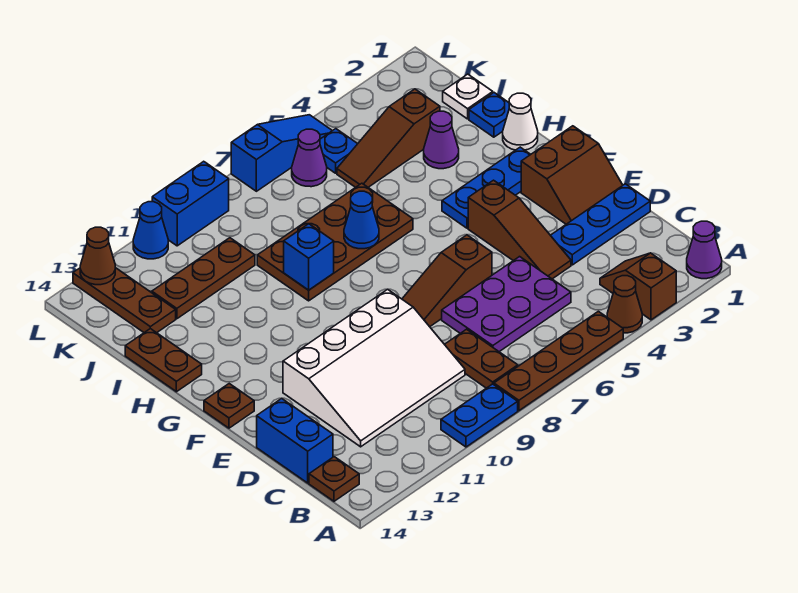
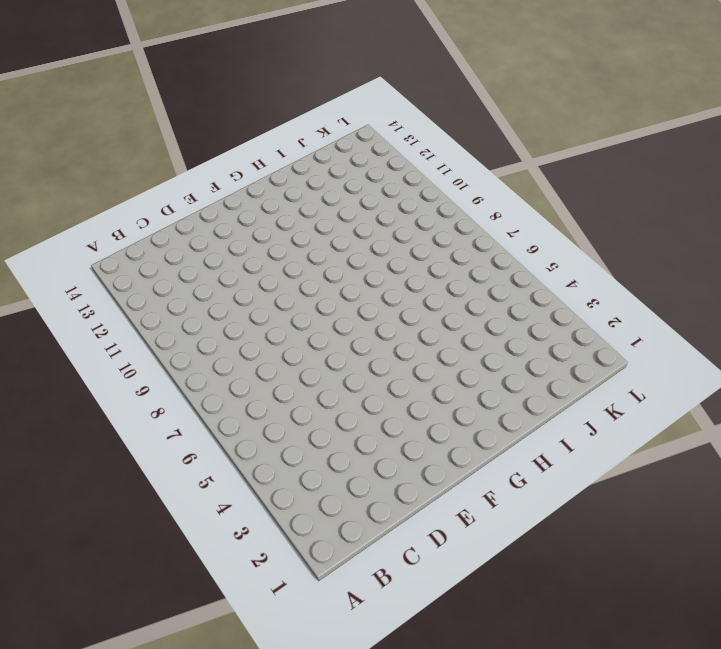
none -> purple 1x1 cone [687,221,722,279]
none -> brown 1x2 slope [600,253,676,320]
none -> brown 1x1 cone [607,276,642,333]
none -> brown 1x4 plate [494,311,623,411]

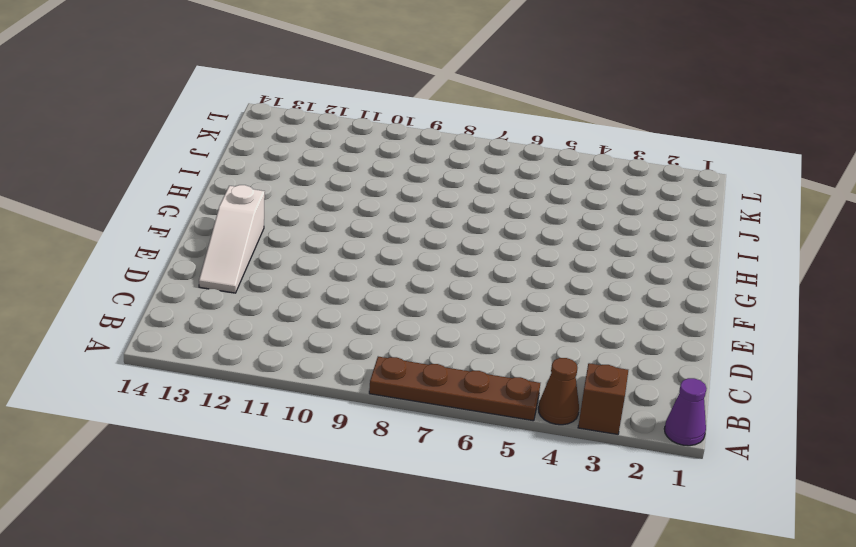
white 1x3 slope [199,185,265,293] -> none
none -> blue 1x2 plate [441,384,518,447]
none -> brown 1x2 plate [444,329,518,388]
none -> brown 1x1 plate [309,457,359,501]
none -> purple 2x3 plate [442,257,571,352]

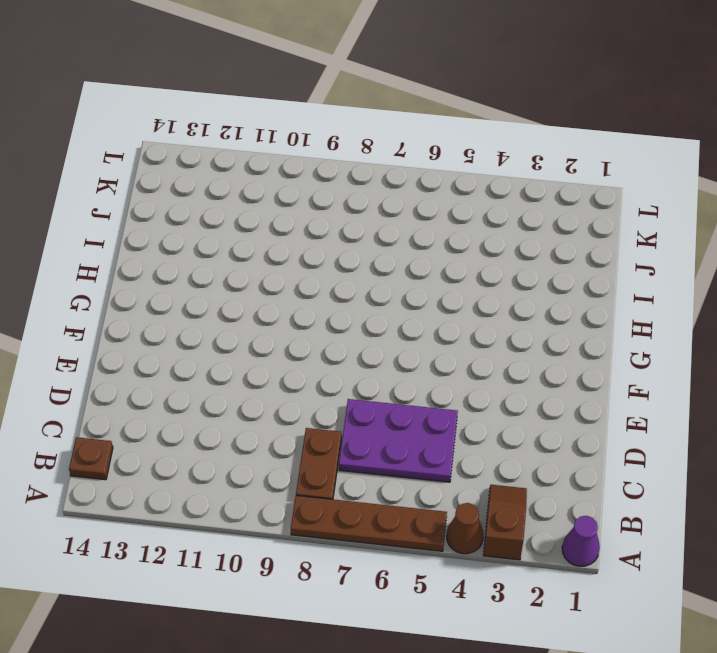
none -> blue 1x2 plate [441,384,518,447]
none -> white 3x4 slope [283,289,465,447]
none -> blue 1x2 brick [257,398,333,483]
none -> blue 1x3 plate [550,184,650,265]

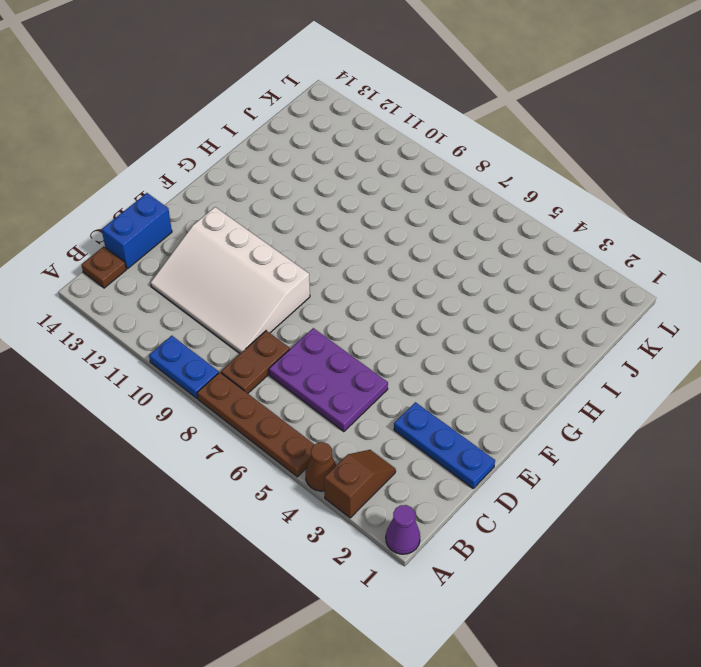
none -> brown 1x3 slope [468,180,571,279]
none -> brown 2x2 slope [521,126,623,224]
none -> brown 1x3 slope [402,235,492,327]
none -> brown 1x1 plate [204,384,254,428]

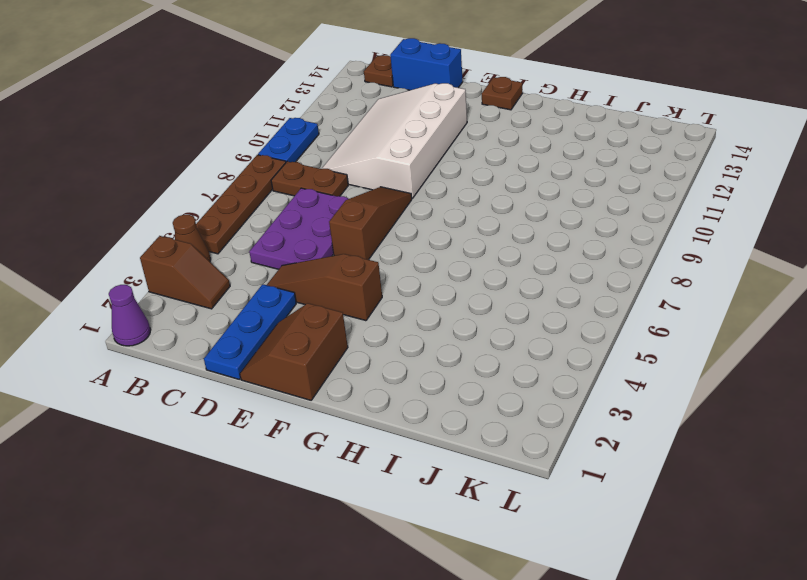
none -> blue 1x3 plate [442,147,531,228]
none -> white 1x1 cone [503,93,538,150]
none -> brown 2x4 plate [257,183,413,301]
none -> brown 1x2 plate [125,329,202,392]

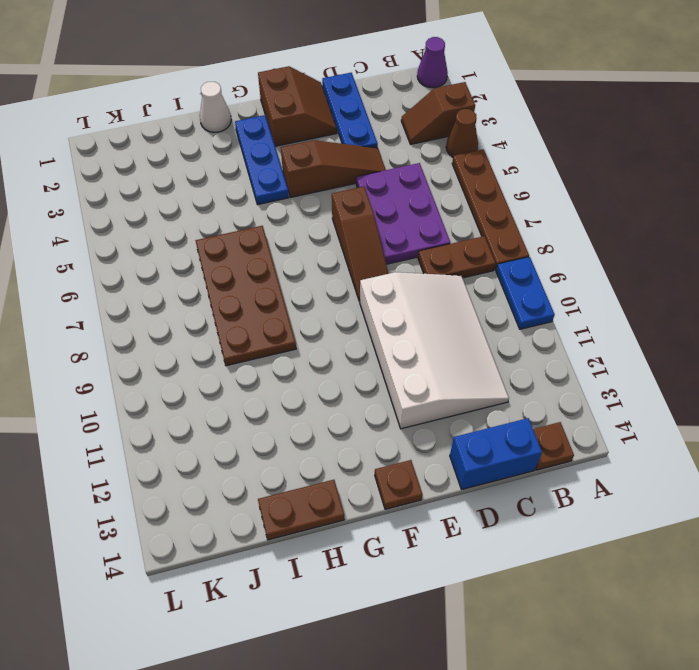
none -> blue 1x1 plate [469,93,509,137]
none -> purple 1x1 cone [424,111,459,169]
none -> white 1x1 plate [443,74,493,119]
none -> brown 1x3 slope [337,89,440,187]

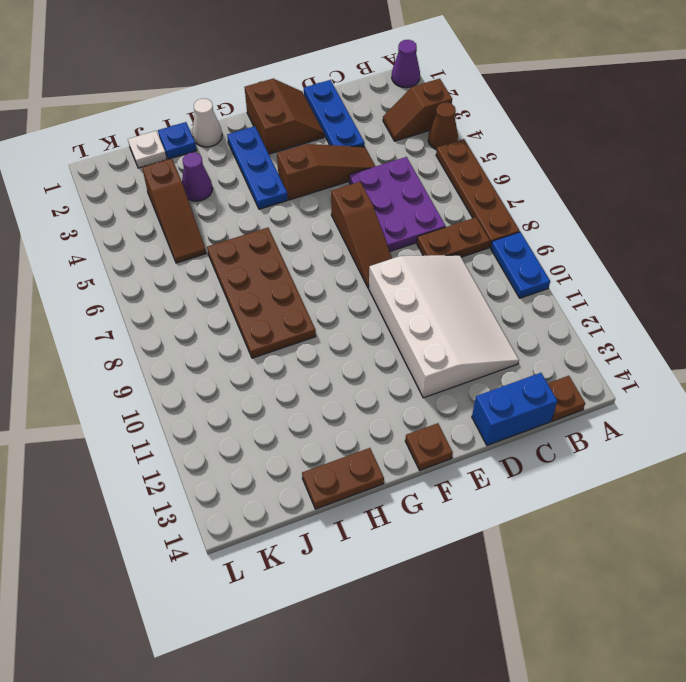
none -> brown 1x3 plate [152,238,255,319]
none -> brown 1x3 plate [73,268,176,333]
none -> blue 1x1 plate [320,129,357,173]
none -> purple 1x1 cone [292,129,327,187]

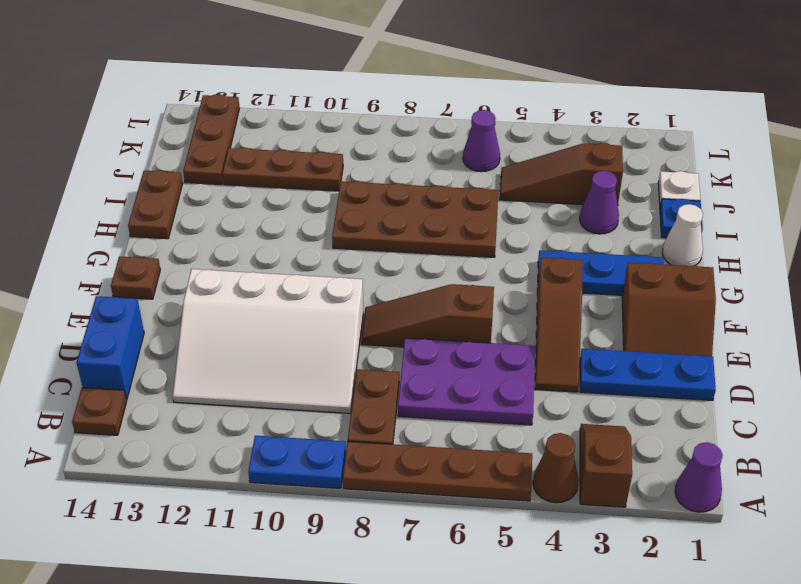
none -> blue 1x1 plate [320,129,357,173]
none -> blue 1x3 slope [231,115,332,191]
none -> blue 1x2 brick [152,161,229,246]
none -> blue 1x1 cone [133,202,168,259]

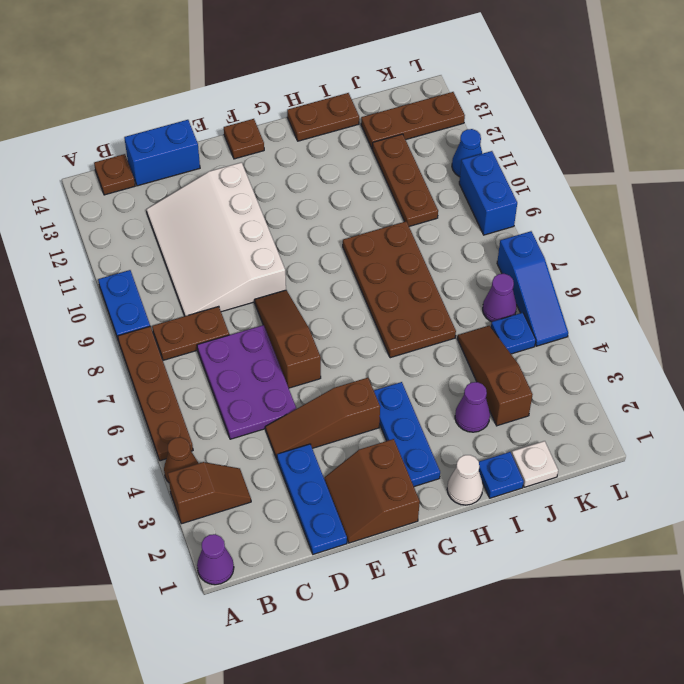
none -> blue 1x1 cone [344,191,379,249]
none -> blue 1x1 brick [284,224,334,290]
none -> brown 1x1 cone [80,227,115,285]

